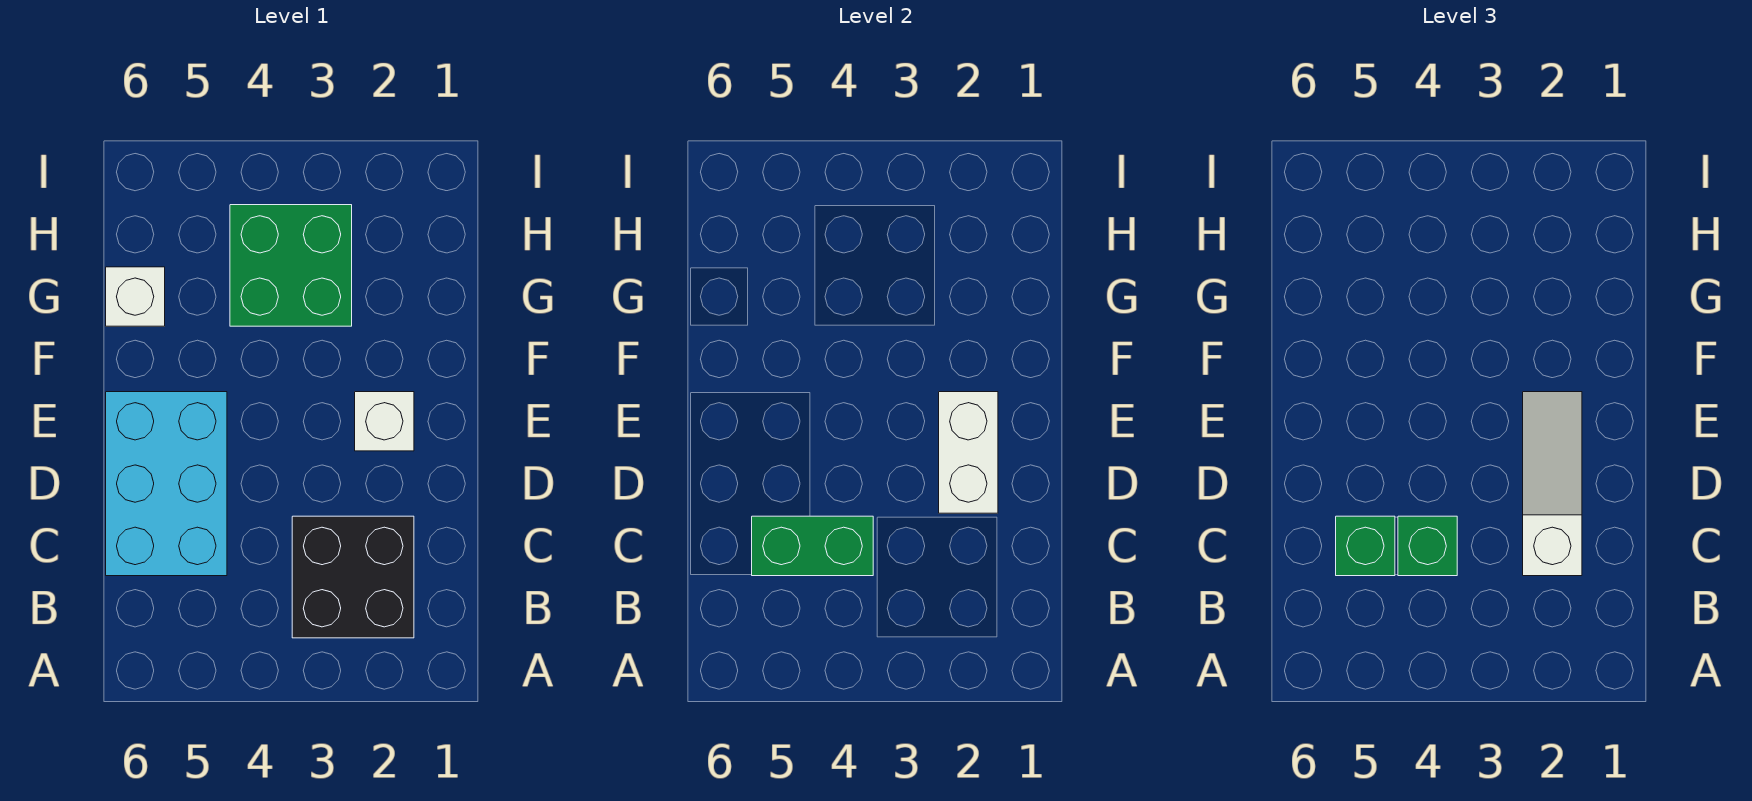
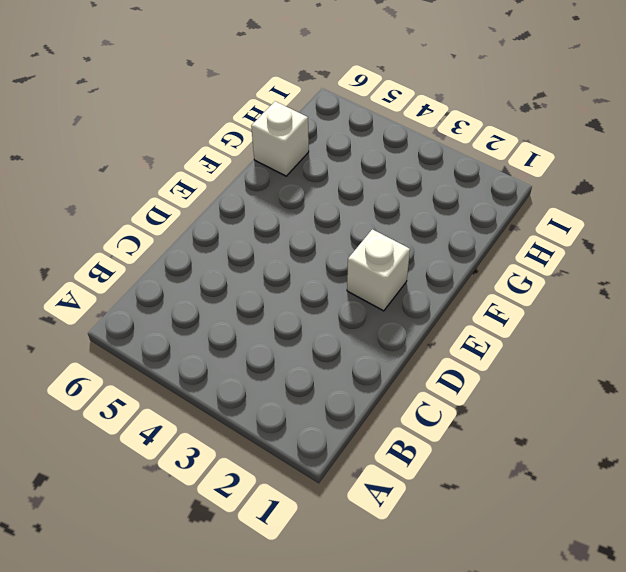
none -> black 2x2 brick [292,516,414,638]
none -> cyan 2x3 brick [106,392,227,576]

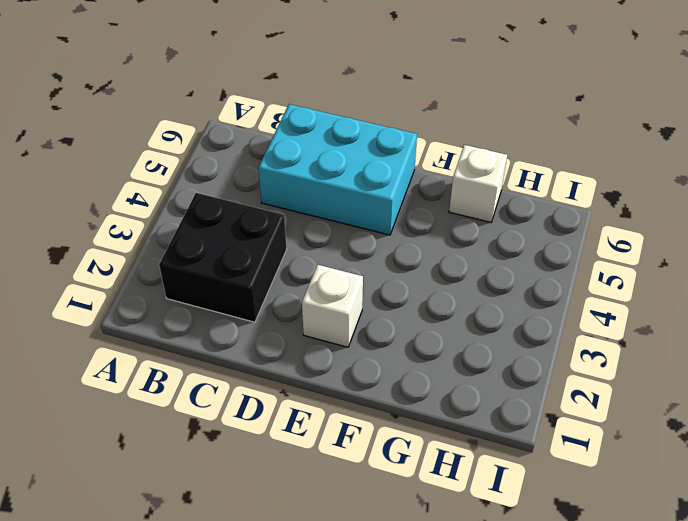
none -> green 2x2 brick [230,205,352,326]
none -> green 1x2 brick [752,516,873,576]

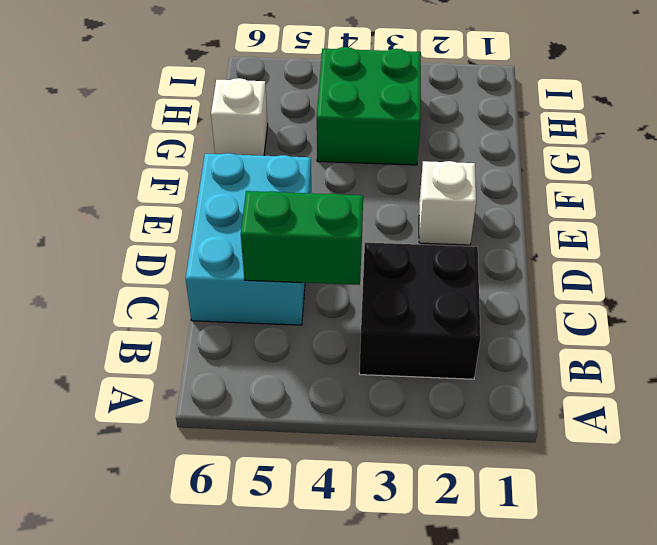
none -> white 1x2 brick [939,392,998,513]
none -> white 1x3 slope [1523,392,1582,576]

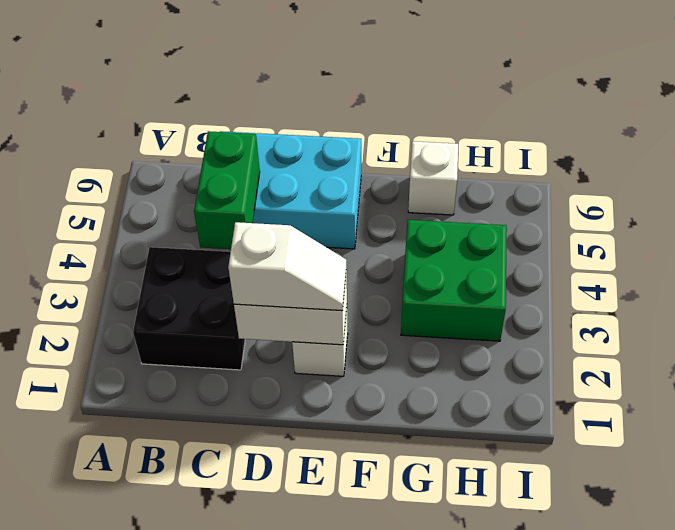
white 1x2 slope [228,222,346,311] -> white 1x3 slope [1523,392,1582,576]
none -> green 1x1 brick [1398,516,1457,576]
none -> green 1x1 brick [1336,516,1395,576]

